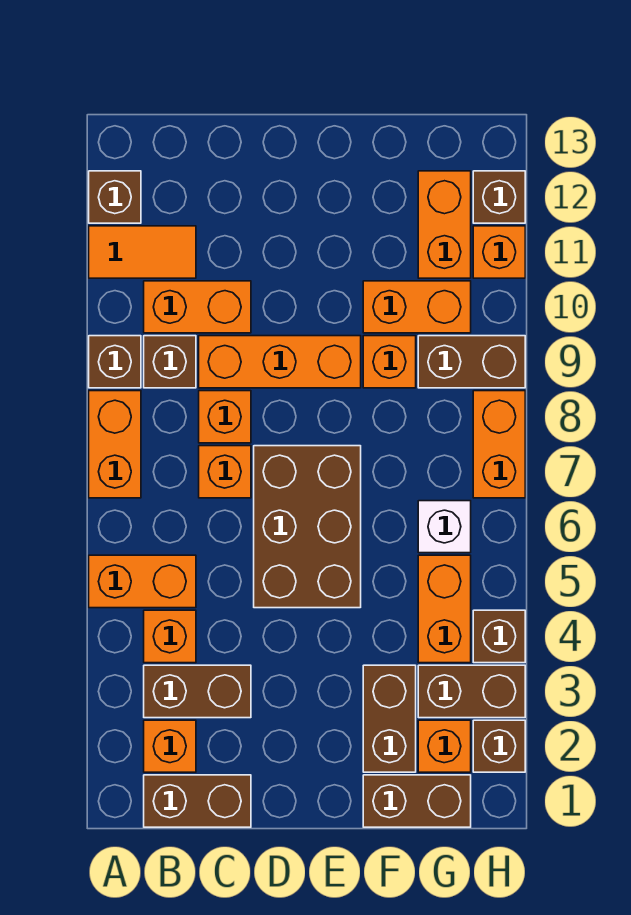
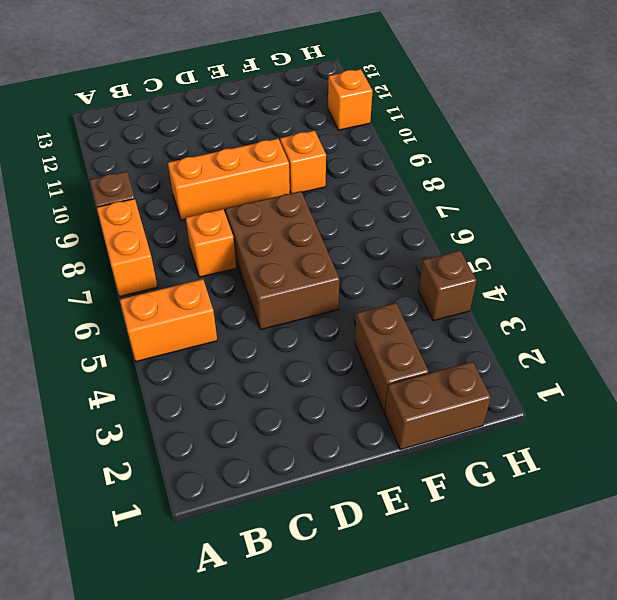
none -> orange 1x2 tile [89,226,196,278]
none -> brown 1x1 brick [89,171,141,223]
none -> brown 1x2 brick [144,775,251,827]
none -> orange 1x1 brick [144,720,196,772]

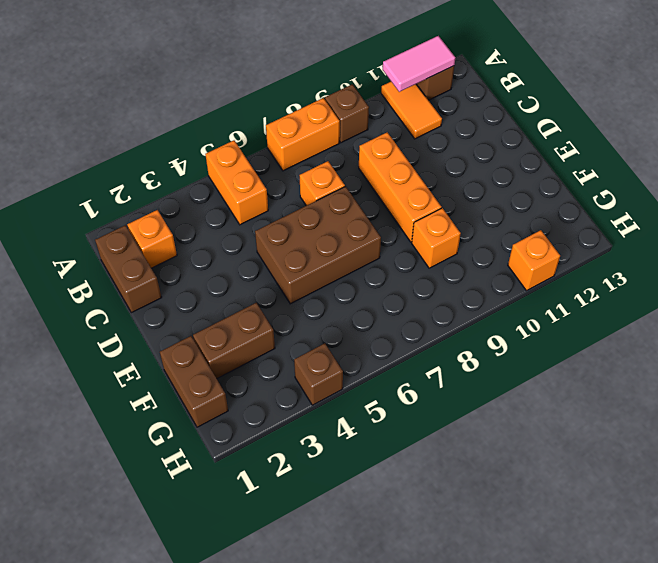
pink 1x2 tile [383,36,455,92] -> none
none -> brown 1x2 brick [144,665,251,718]
none -> orange 1x1 brick [144,610,196,663]
none -> brown 1x1 brick [144,336,196,388]
none -> orange 1x2 brick [144,281,251,333]

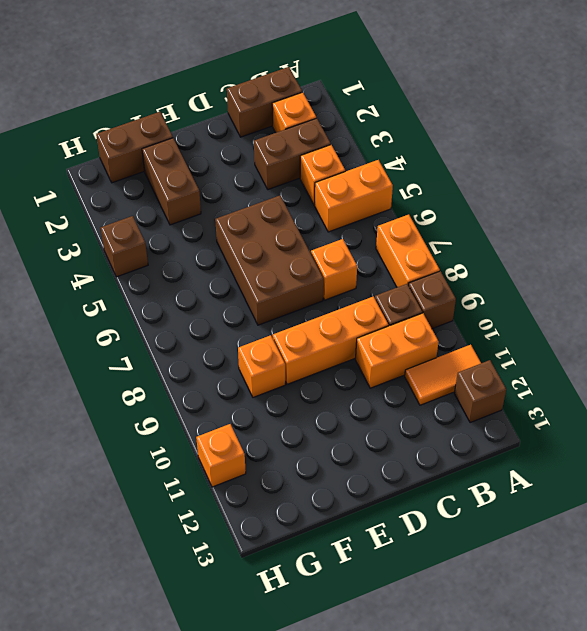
none -> orange 1x1 brick [199,391,251,443]
none -> orange 1x2 brick [363,281,471,333]
none -> orange 1x1 brick [418,720,471,772]
none -> brown 1x2 brick [418,665,525,718]

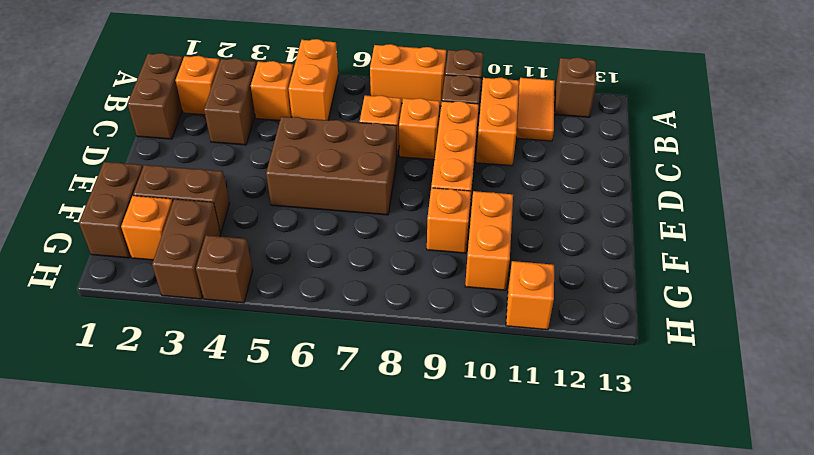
none -> orange 1x2 brick [418,555,471,663]
none -> white 1x1 brick [418,501,471,553]
none -> brown 1x2 brick [418,336,525,388]
none -> orange 1x2 brick [418,171,471,278]

